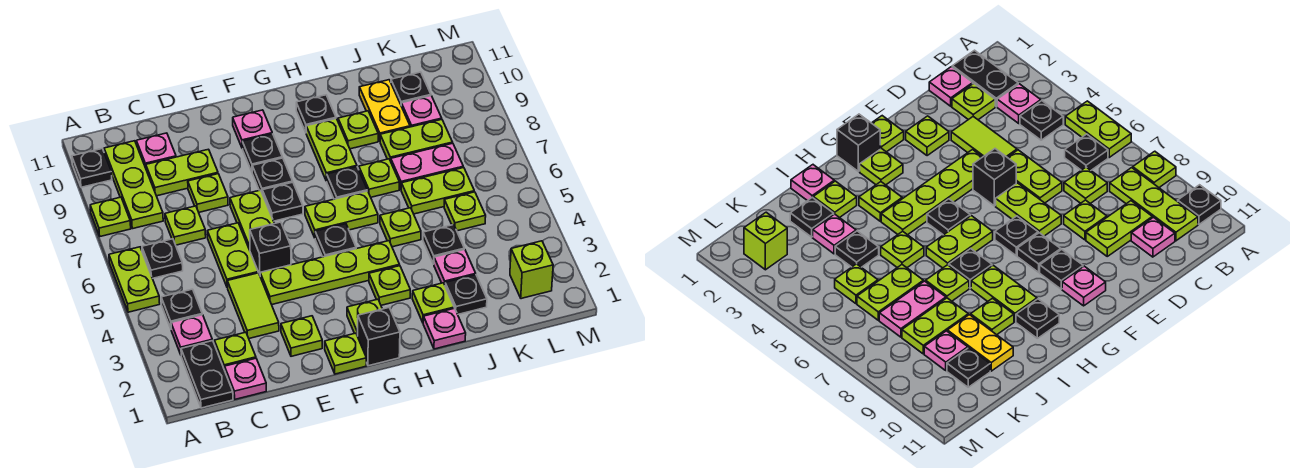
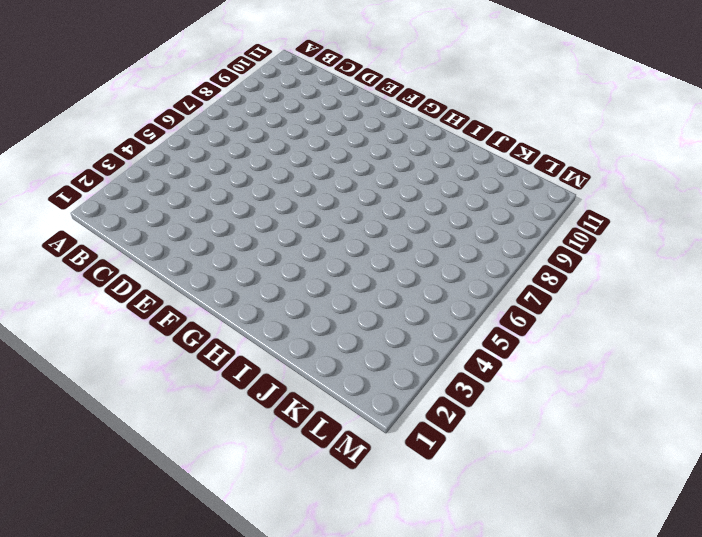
none -> lime 1x2 plate [109,247,160,312]
none -> lime 1x1 plate [90,197,131,236]
none -> black 1x1 plate [72,149,112,187]
none -> black 1x2 plate [181,341,233,408]

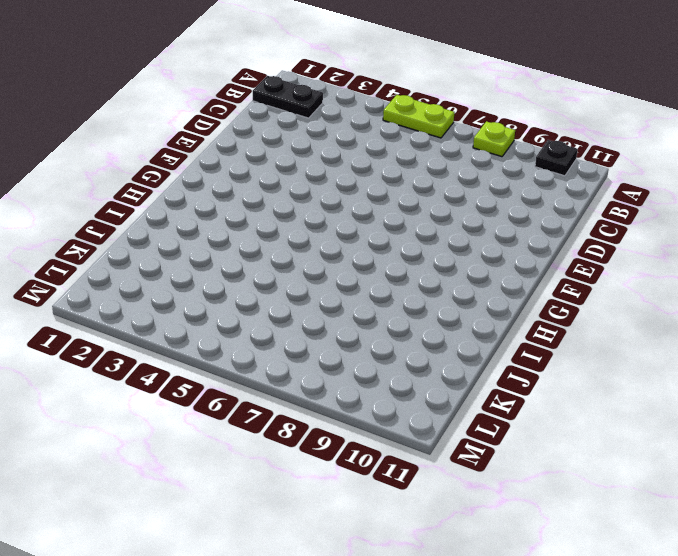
none -> pink 1x1 plate [171,315,212,355]
none -> black 1x1 plate [161,289,202,328]
none -> black 1x1 plate [142,239,183,278]
none -> lime 1x3 plate [104,141,163,229]

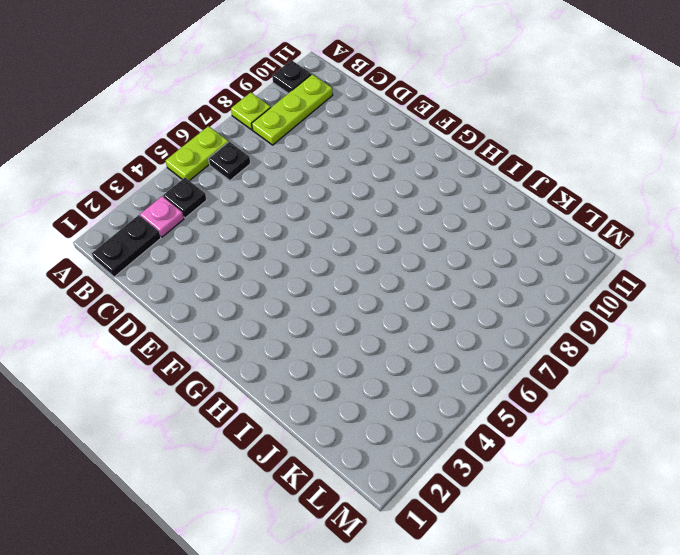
none -> pink 1x1 plate [225,358,266,399]
none -> lime 1x1 plate [214,332,256,370]
none -> lime 1x1 plate [165,206,206,245]
none -> lime 1x2 plate [146,149,218,196]

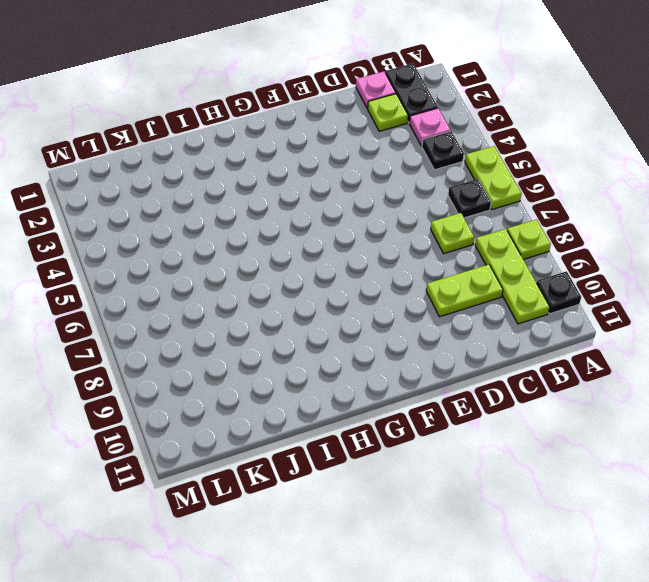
none -> pink 1x1 plate [136,133,176,168]
none -> lime 1x2 tile [227,273,279,338]
none -> lime 1x2 plate [207,223,258,288]
none -> lime 1x1 plate [188,174,228,212]

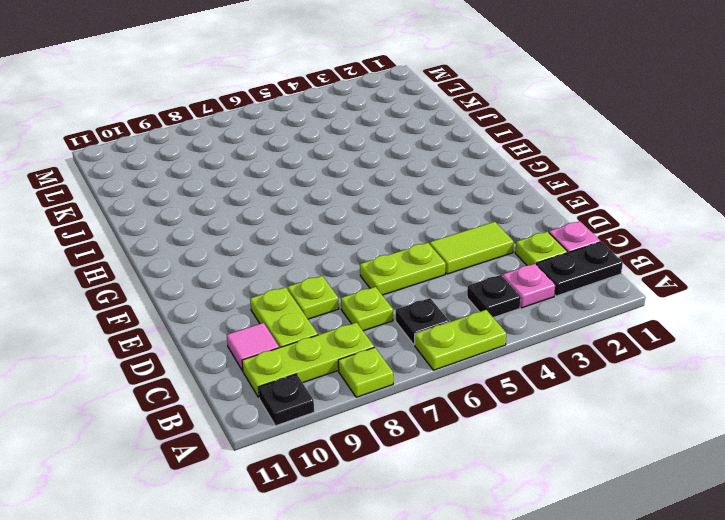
pink 1x1 tile [227,323,279,371] -> pink 1x1 plate [136,133,176,168]
none -> lime 1x1 plate [281,316,322,356]
none -> lime 1x4 plate [260,241,400,305]
none -> black 1x1 brick [250,222,291,275]
none -> lime 1x2 plate [230,190,275,250]

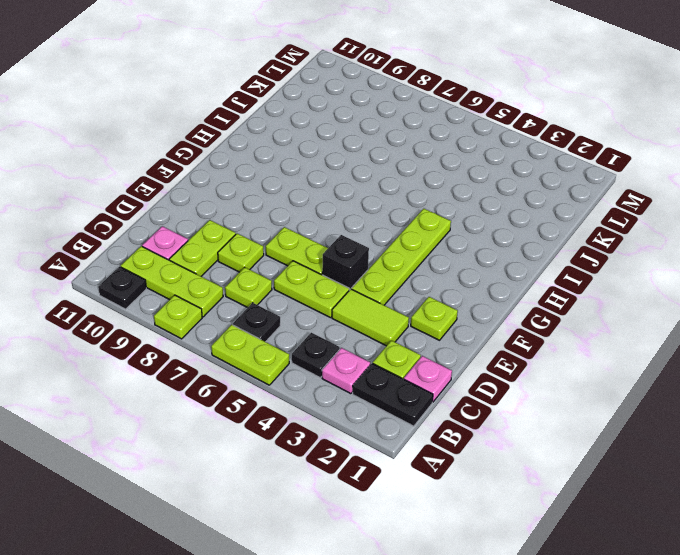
none -> lime 1x1 plate [325,333,366,374]
none -> black 1x1 plate [262,182,303,221]
none -> black 1x1 plate [252,158,293,192]
none -> black 1x1 plate [242,134,282,171]

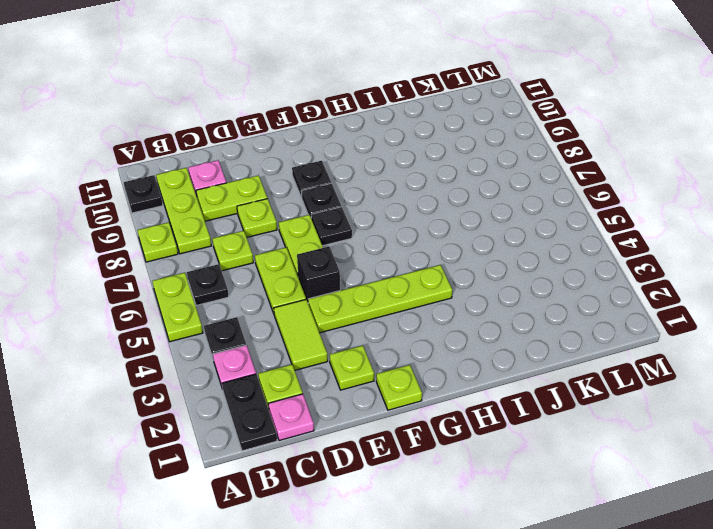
none -> pink 1x1 plate [233,110,272,148]
none -> black 1x1 brick [357,308,400,366]
none -> lime 1x1 plate [347,299,382,336]
none -> black 1x1 plate [315,224,356,257]

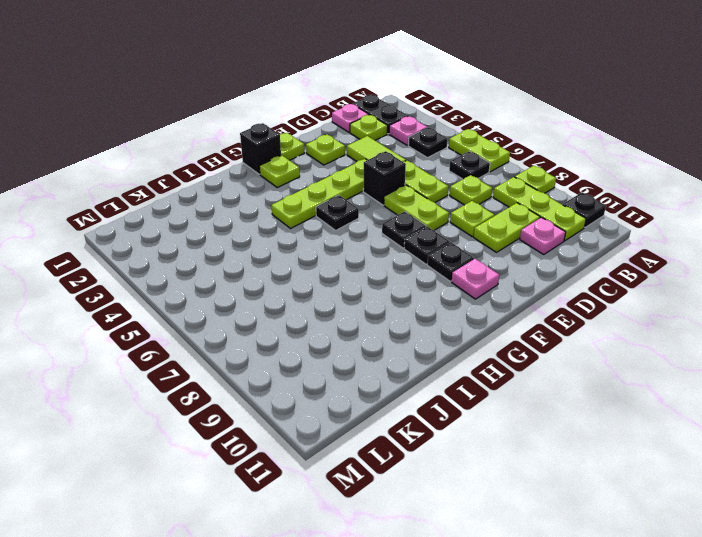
none -> lime 1x2 plate [305,191,378,238]
none -> lime 1x1 plate [369,266,410,305]
none -> black 1x1 plate [327,167,367,199]
none -> lime 1x2 plate [306,119,357,181]

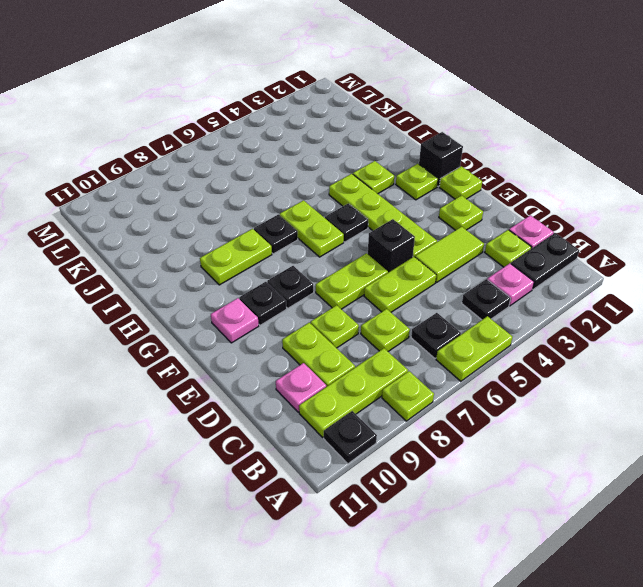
none -> black 1x1 plate [262,182,303,221]
none -> black 1x1 plate [296,95,336,132]
none -> pink 1x1 plate [423,308,466,349]
none -> lime 1x1 plate [412,283,454,323]

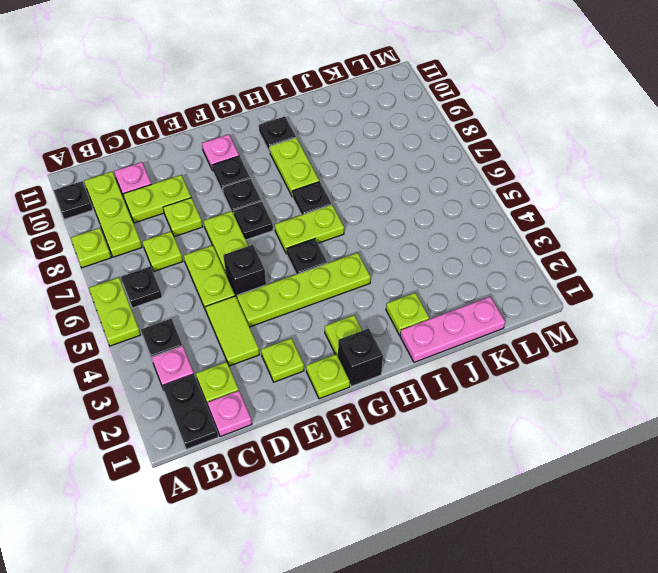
pink 1x3 plate [400,297,505,362] -> pink 1x1 plate [423,308,466,349]
none -> lime 1x1 plate [369,266,410,305]
none -> lime 1x1 plate [380,208,421,247]
none -> lime 1x1 plate [359,159,399,197]
none -> lime 1x1 plate [338,111,378,149]

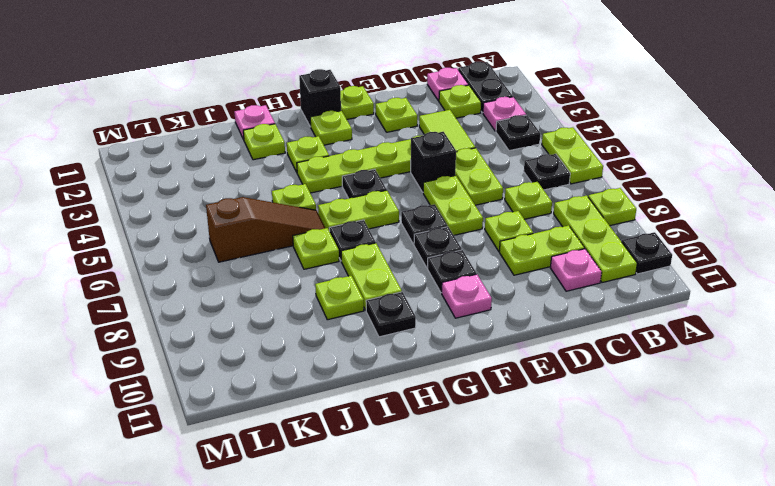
brown 1x3 slope [206,197,325,262] -> lime 1x2 plate [401,167,474,214]
none -> black 1x1 plate [445,275,487,314]
none -> pink 1x1 plate [434,249,476,284]
none -> black 1x1 plate [423,225,464,264]
none -> pink 1x2 plate [391,143,463,189]

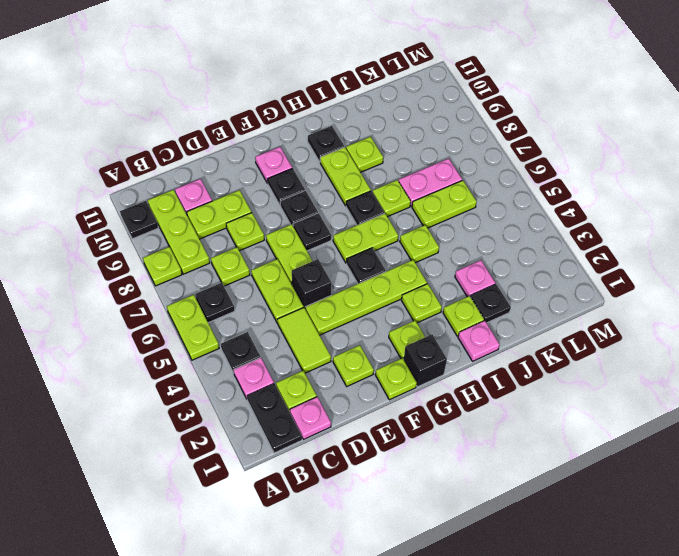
none -> black 1x1 plate [423,225,464,264]
none -> lime 1x2 plate [380,119,453,161]
none -> yellow 1x2 plate [359,80,410,141]
none -> lime 1x1 plate [444,192,486,231]

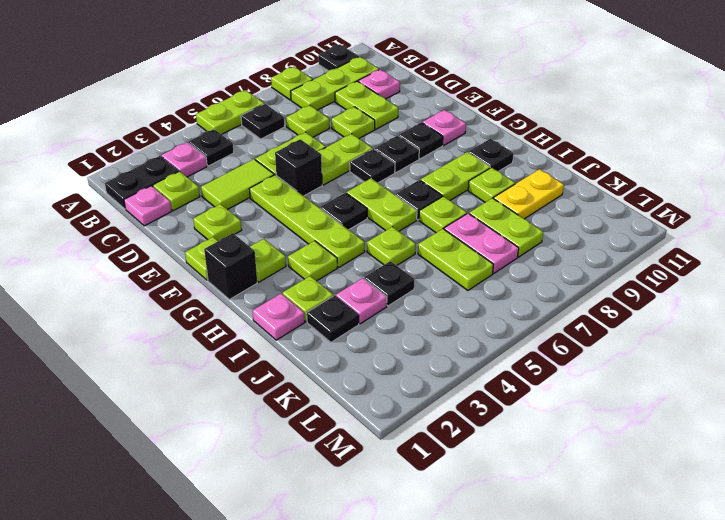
none -> lime 1x1 plate [444,192,486,231]
none -> pink 1x1 plate [401,96,442,127]
none -> black 1x1 plate [391,72,431,104]
none -> lime 1x1 brick [510,241,553,299]

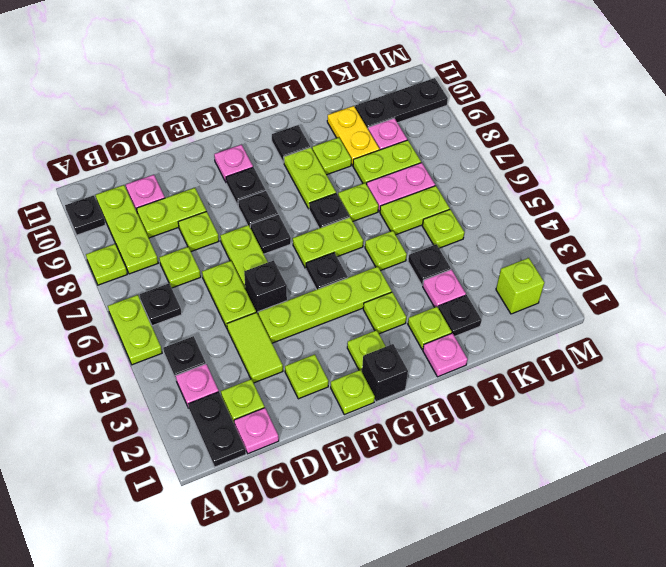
black 1x3 plate [355,78,448,129] -> black 1x1 plate [391,72,431,104]

